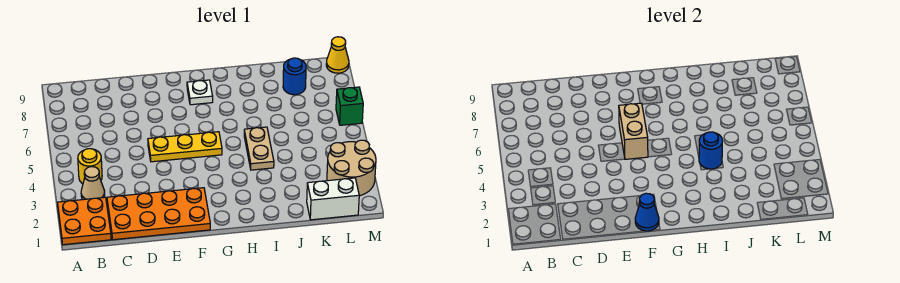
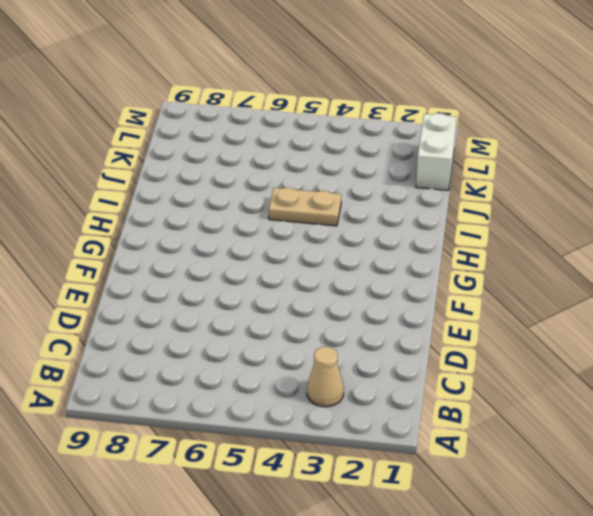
none -> orange 2x2 plate [58,197,111,245]
none -> yellow 1x1 round brick [78,149,102,184]
none -> orange 2x4 plate [107,188,210,240]

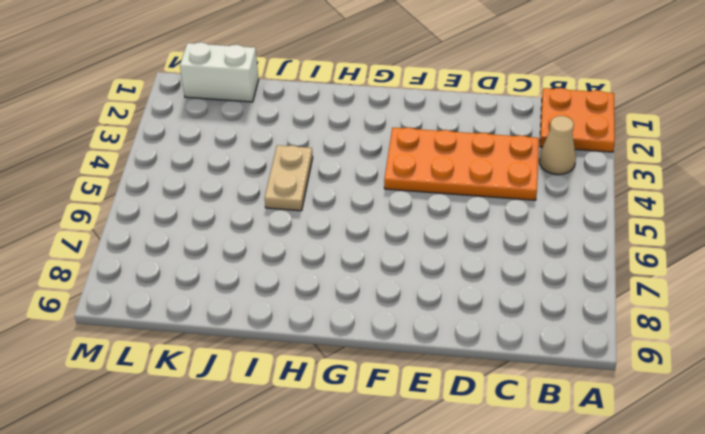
orange 2x4 plate [384,128,539,200] -> orange 2x4 plate moved to [107,188,210,240]
none -> yellow 1x1 round brick [78,149,102,184]
none -> yellow 1x3 plate [148,132,222,162]
none -> white 1x1 plate [187,80,213,105]

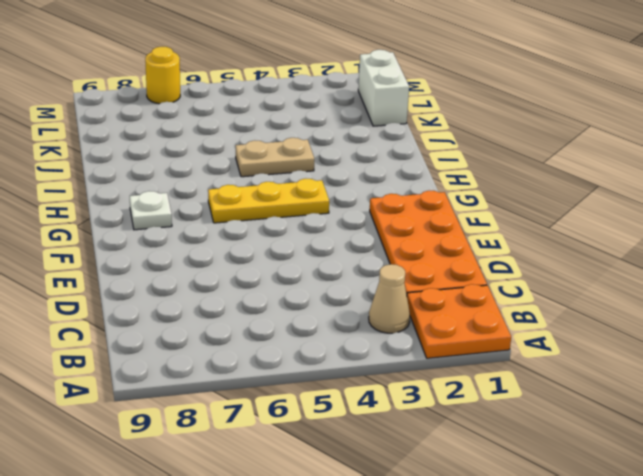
yellow 1x3 plate [208,179,329,223] -> yellow 1x3 plate turned to [148,132,222,162]
yellow 1x1 round brick [145,47,180,104] -> yellow 1x1 round brick moved to [78,149,102,184]
none -> blue 1x1 round brick [283,58,306,95]
none -> tan 2x2 round brick [327,140,376,196]
none -> green 1x1 brick [336,87,363,125]

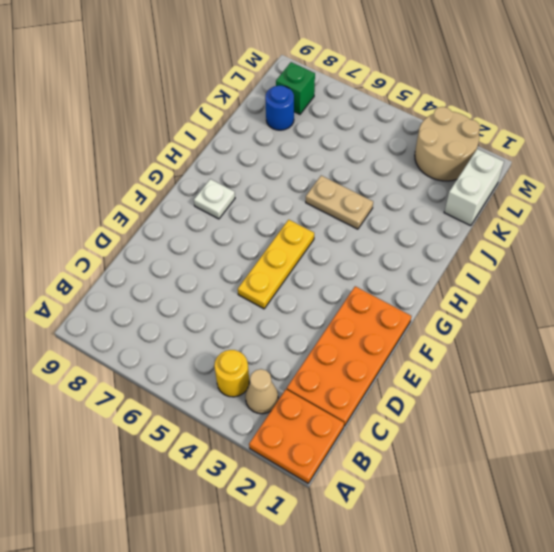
green 1x1 brick [276,62,315,114] -> green 1x1 brick moved to [336,87,363,125]
none -> yellow 1x1 cone [326,37,349,73]
none -> blue 1x1 cone [635,193,659,231]
none -> tan 1x2 brick [619,103,648,159]

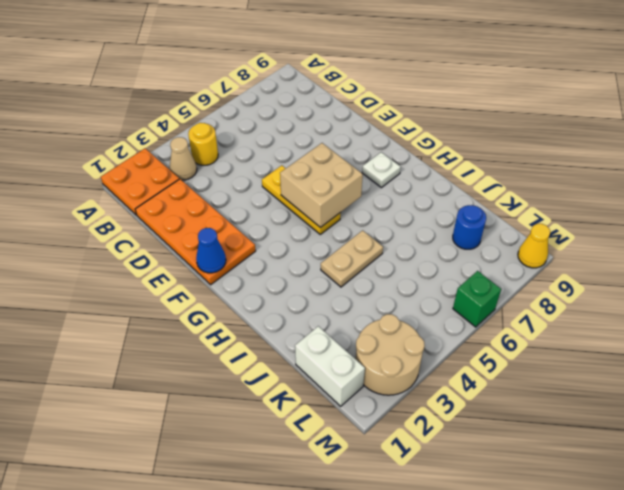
tan 2x2 brick [280,143,363,228] -> tan 1x2 brick [619,103,648,159]
none -> blue 1x1 round brick [699,132,722,169]

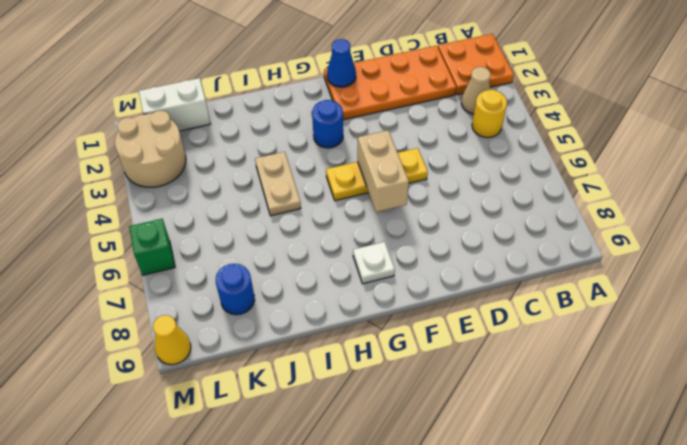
blue 1x1 round brick [312,100,343,148] -> blue 1x1 round brick moved to [699,132,722,169]

